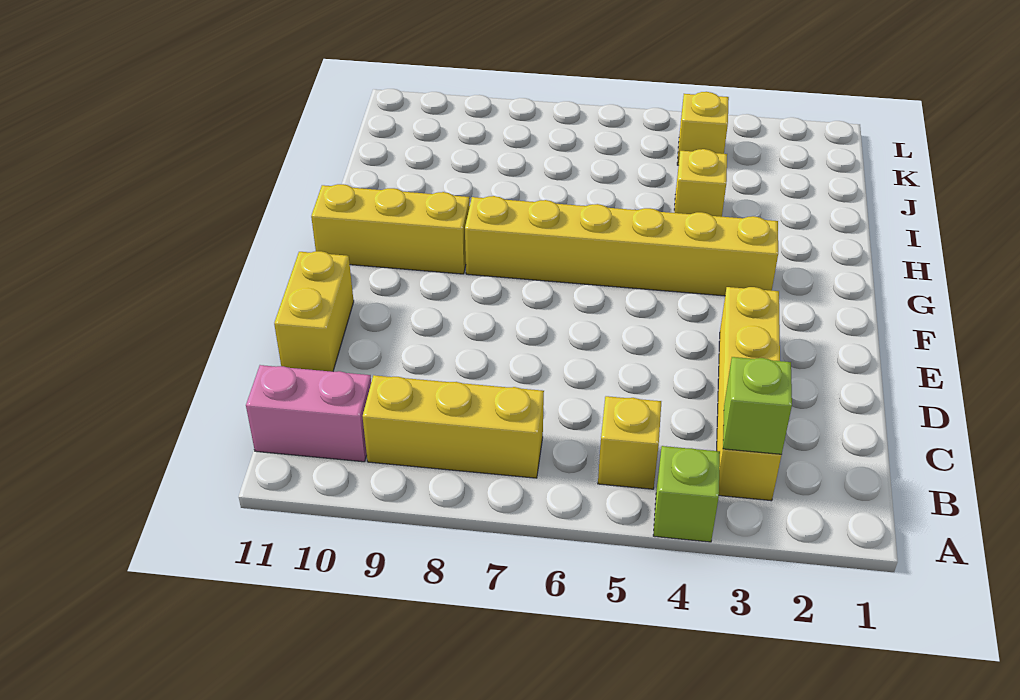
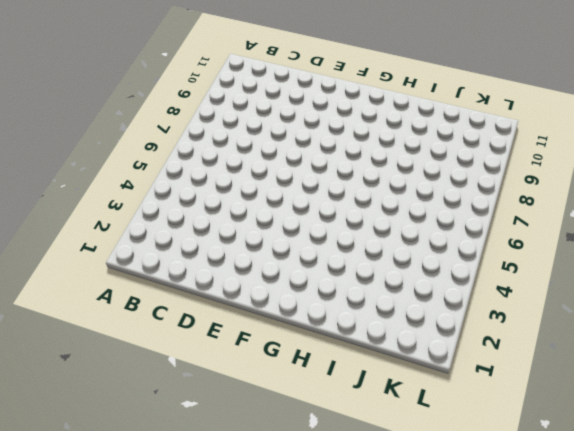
none -> lime 1x1 brick [653,446,720,542]
none -> yellow 1x4 brick [717,287,782,501]

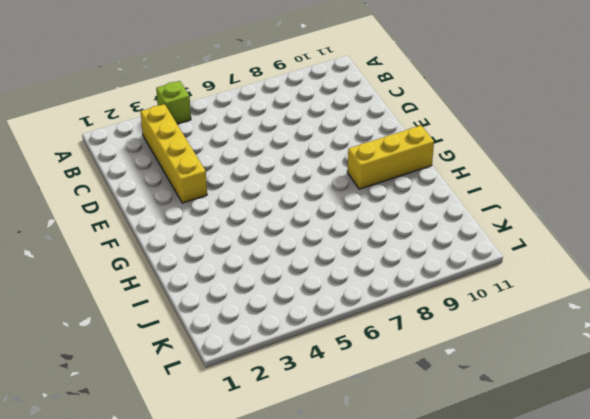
none -> yellow 1x1 brick [598,396,661,489]
none -> yellow 1x3 brick [362,375,544,478]

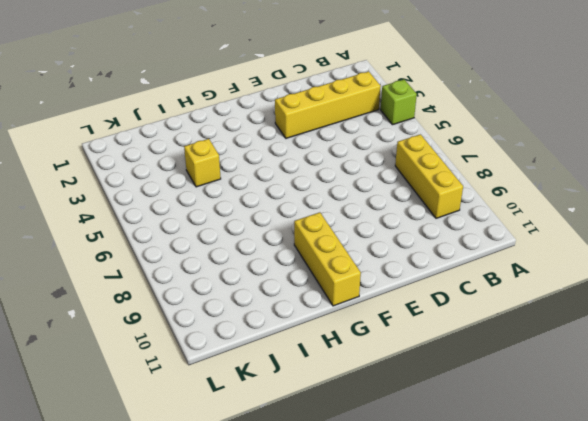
none -> yellow 1x1 brick [598,396,661,489]
none -> pink 1x2 brick [246,365,371,462]

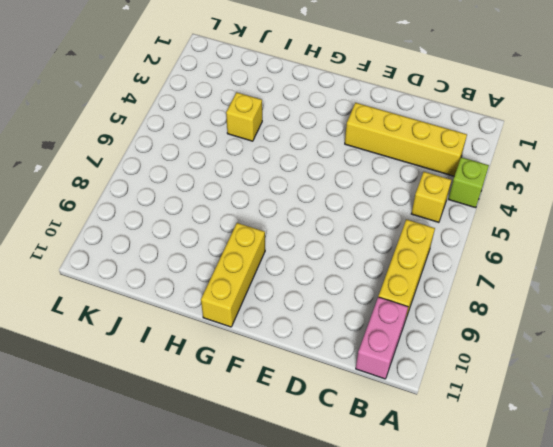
none -> yellow 1x2 brick [274,251,354,372]
none -> yellow 1x6 brick [465,196,778,296]

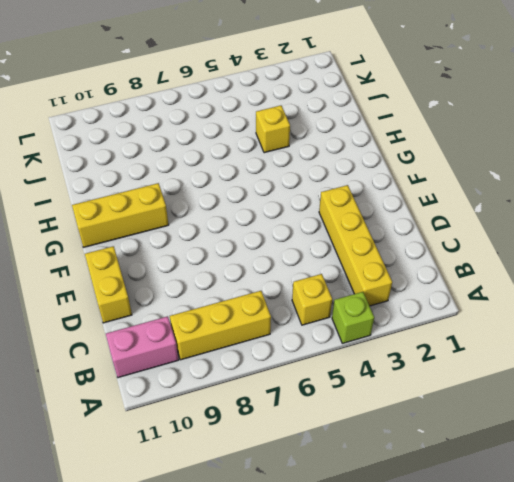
none -> yellow 1x6 brick [465,196,778,296]
none -> yellow 1x1 brick [677,92,729,165]

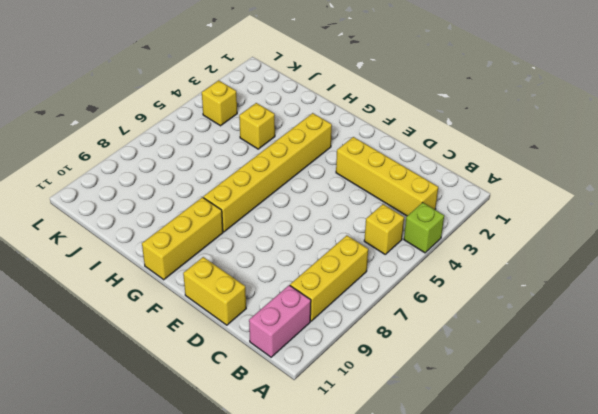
none -> lime 1x1 brick [723,357,792,454]

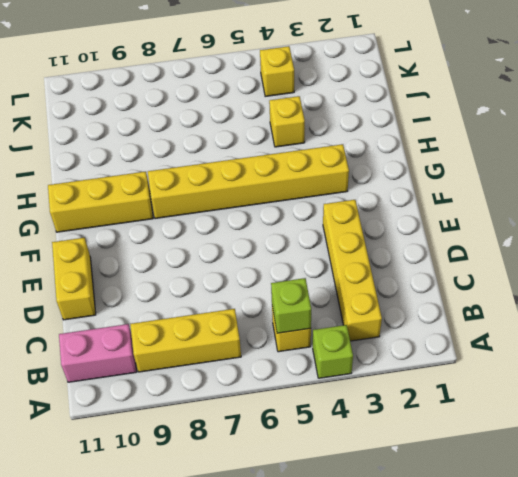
lime 1x1 brick [271,278,311,333] -> lime 1x1 brick moved to [723,357,792,454]

